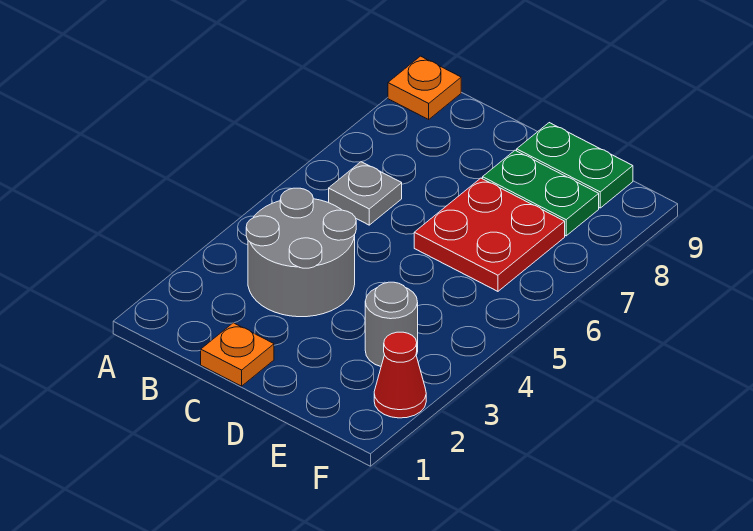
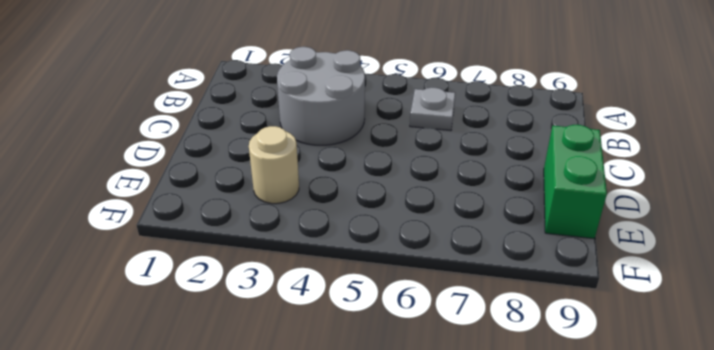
green 1x2 brick [544,125,607,239] -> green 1x2 plate [517,123,633,208]
tan 1x1 round brick [249,126,299,204] -> grey 1x1 round brick [365,282,418,366]
none -> orange 1x1 plate [388,56,461,119]
none -> orange 1x1 plate [201,323,274,386]

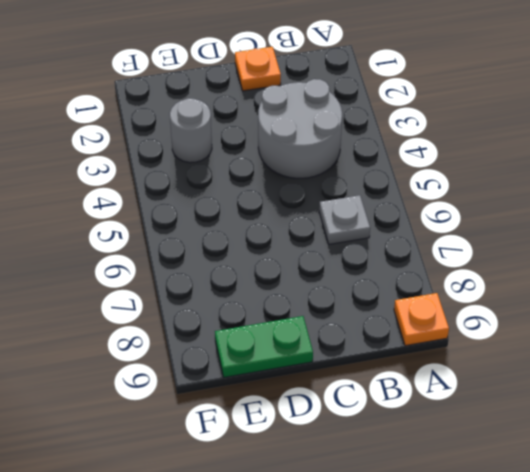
none -> red 2x2 plate [414,178,565,291]
none -> green 1x2 plate [483,150,599,236]

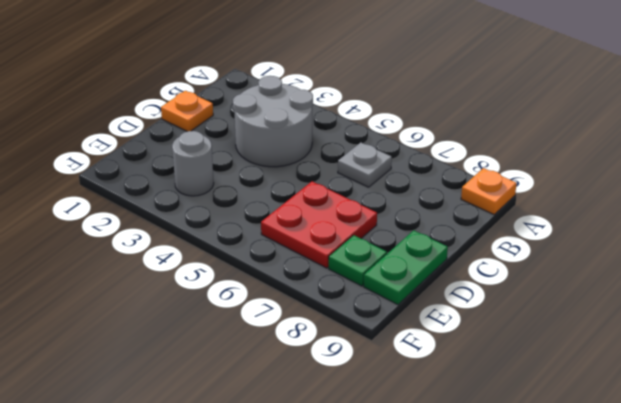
green 1x1 plate [329,235,387,286] -> green 1x2 plate [483,150,599,236]
none -> red 1x1 cone [374,332,426,418]

